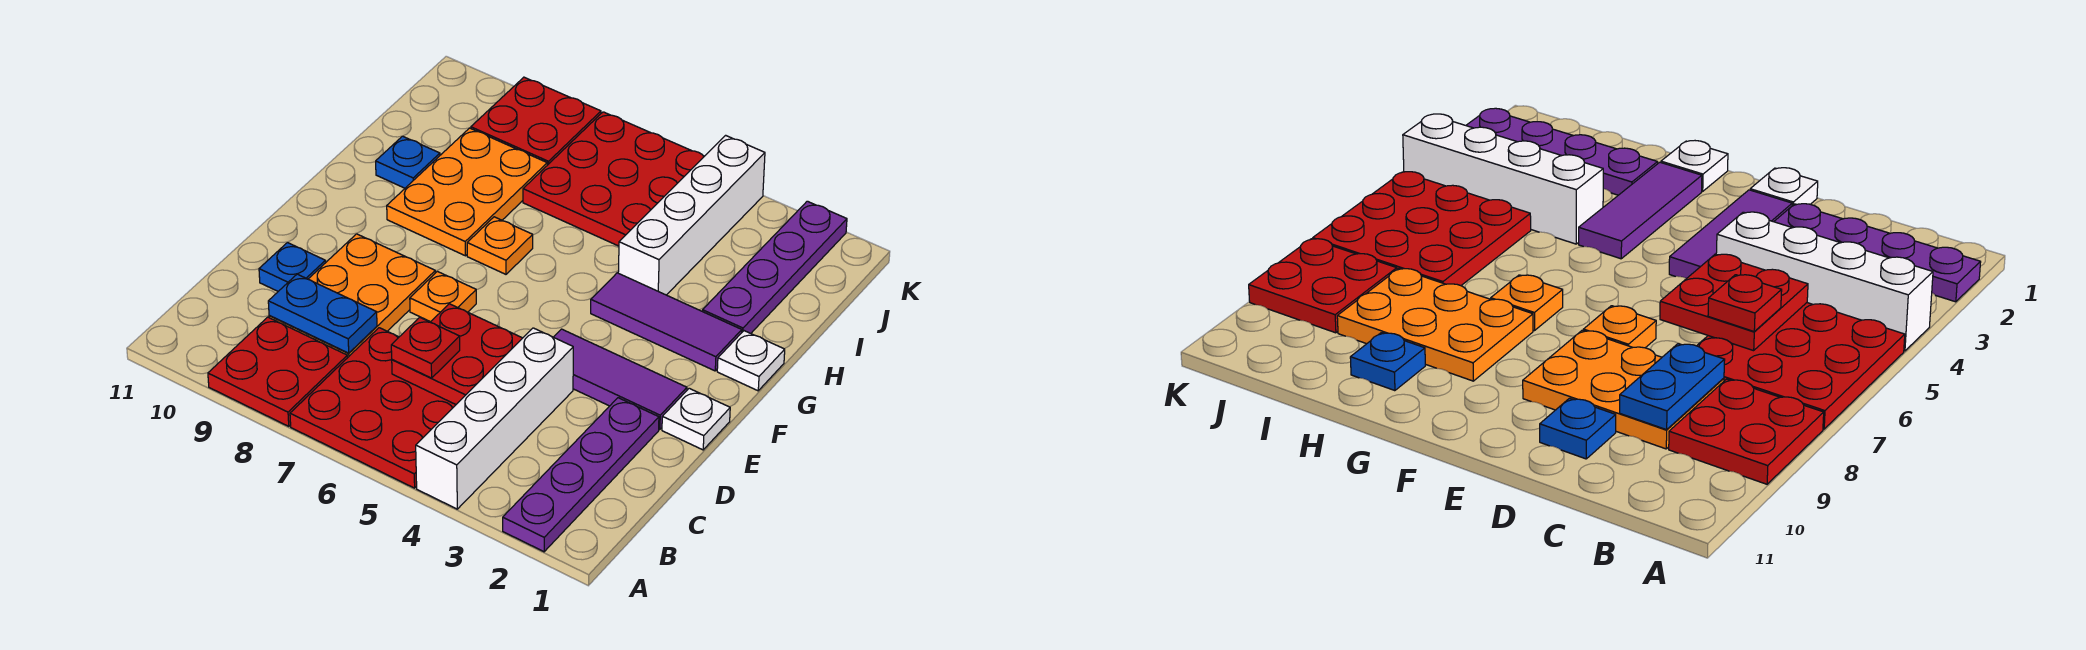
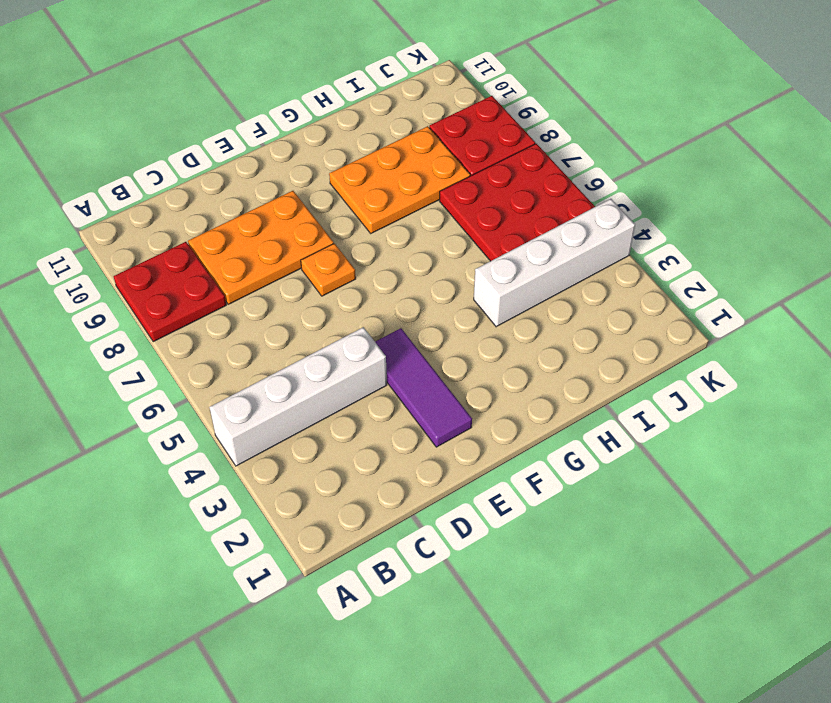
none -> purple 1x4 plate [503,398,659,552]
none -> red 3x3 plate [290,328,456,488]
none -> blue 1x1 plate [259,243,325,291]

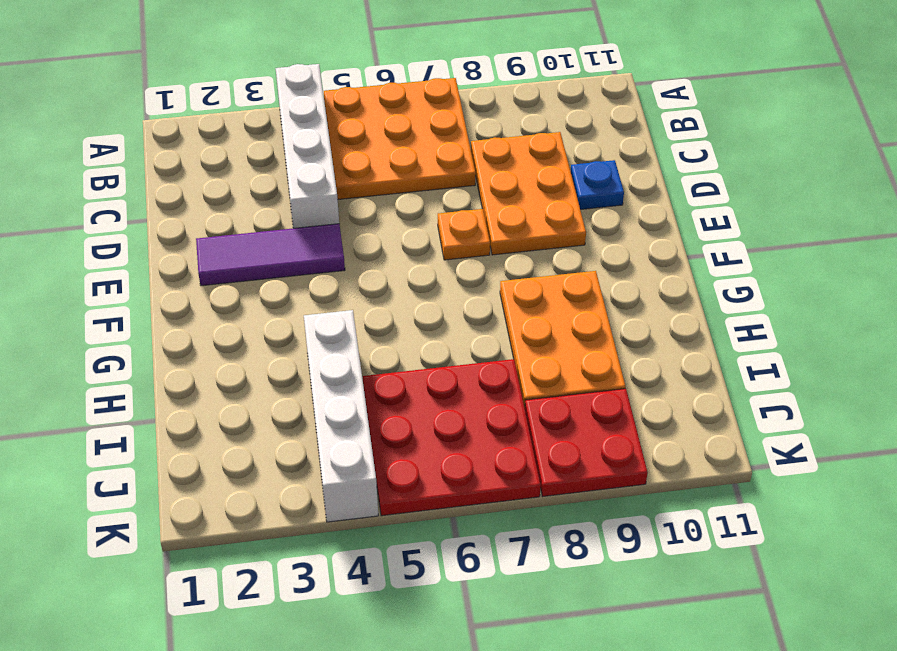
orange 3x3 plate [324,78,476,199] -> red 3x3 plate [290,328,456,488]
none -> purple 1x4 plate [503,398,659,552]
none -> red 2x2 plate [208,317,347,426]
none -> white 1x1 plate [662,388,730,450]

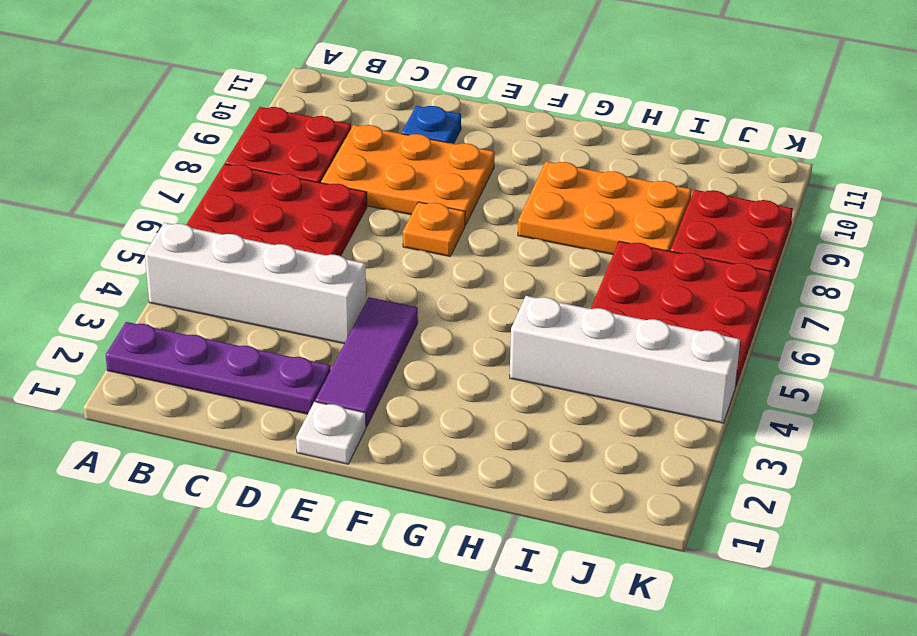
none -> white 1x1 plate [717,331,785,391]
none -> purple 1x3 tile [591,273,742,371]
none -> orange 1x1 plate [467,217,533,274]

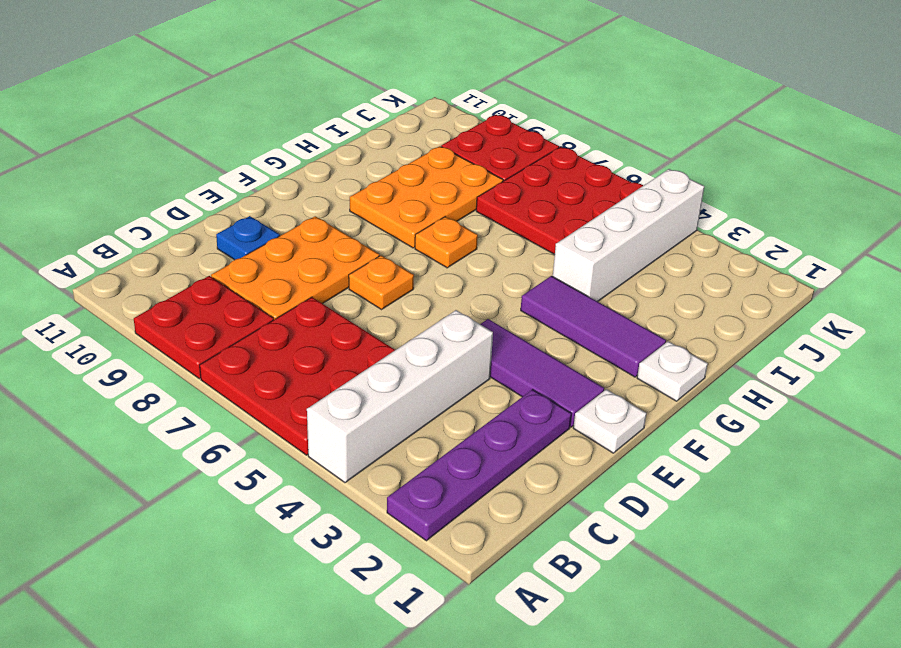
none -> purple 1x4 plate [702,201,847,333]
none -> blue 1x1 plate [376,136,440,188]
none -> red 2x2 plate [392,304,522,404]

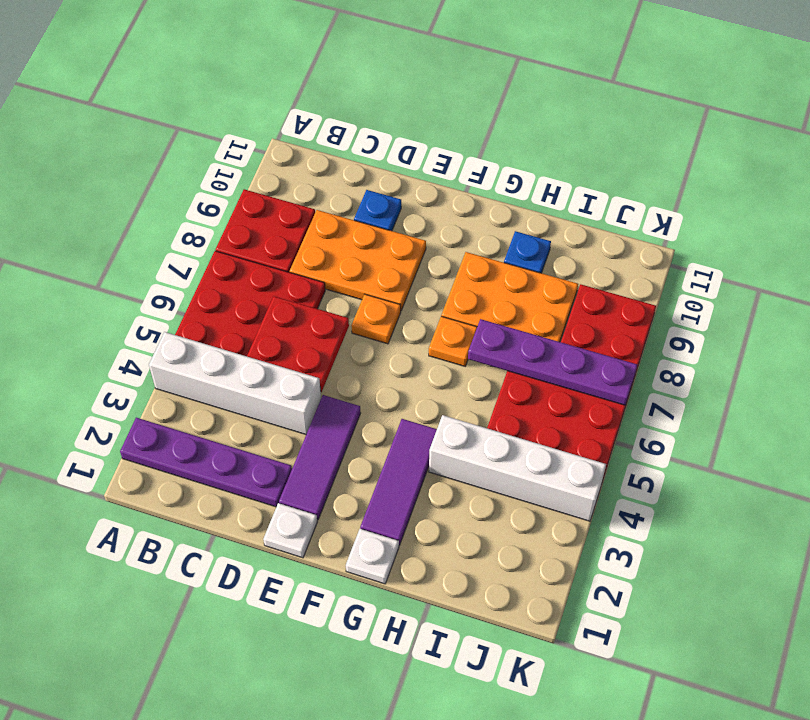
purple 1x4 plate [468,319,637,405] -> purple 1x4 plate moved to [702,201,847,333]
none -> blue 1x2 plate [268,274,377,353]
none -> red 1x1 plate [391,317,460,378]

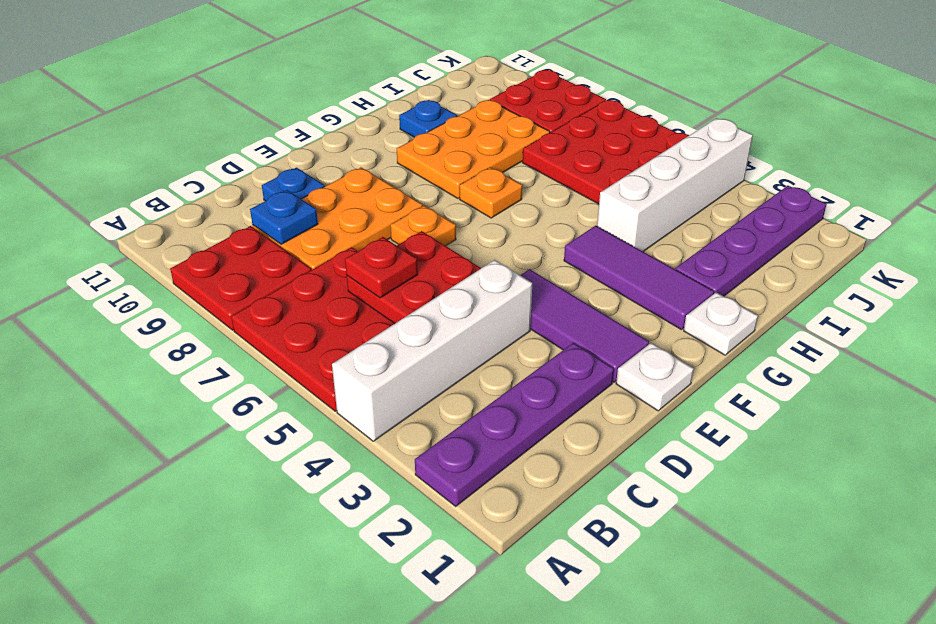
blue 1x1 plate [250,190,318,244] -> blue 1x2 plate [268,274,377,353]

